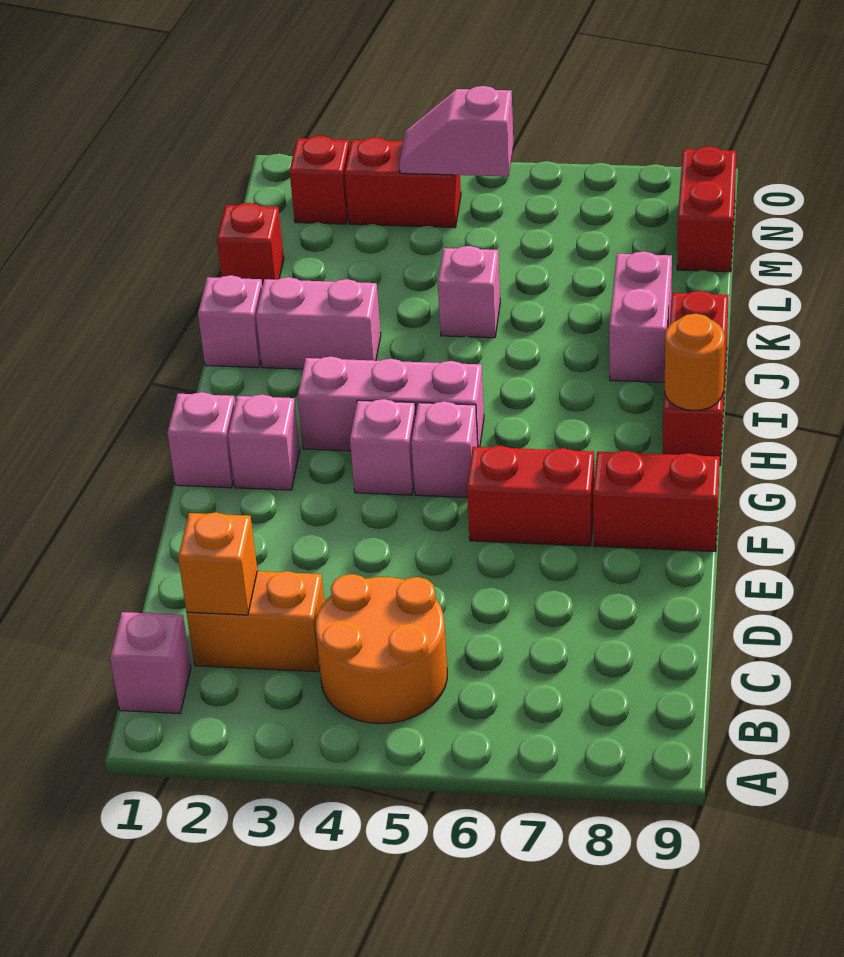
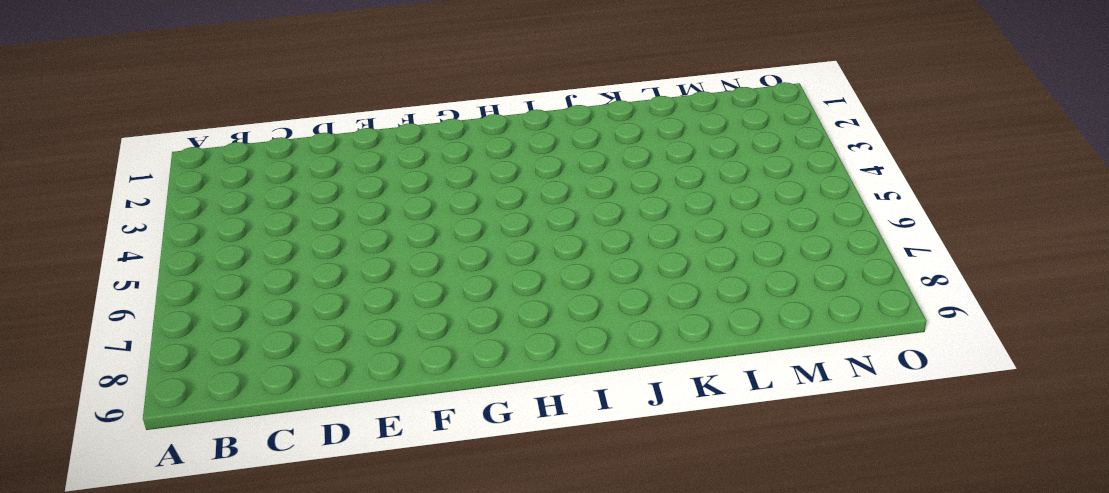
none -> pink 1x1 brick [110,612,191,714]
none -> orange 2x2 round brick [315,574,447,724]
none -> orange 1x2 brick [187,571,324,672]

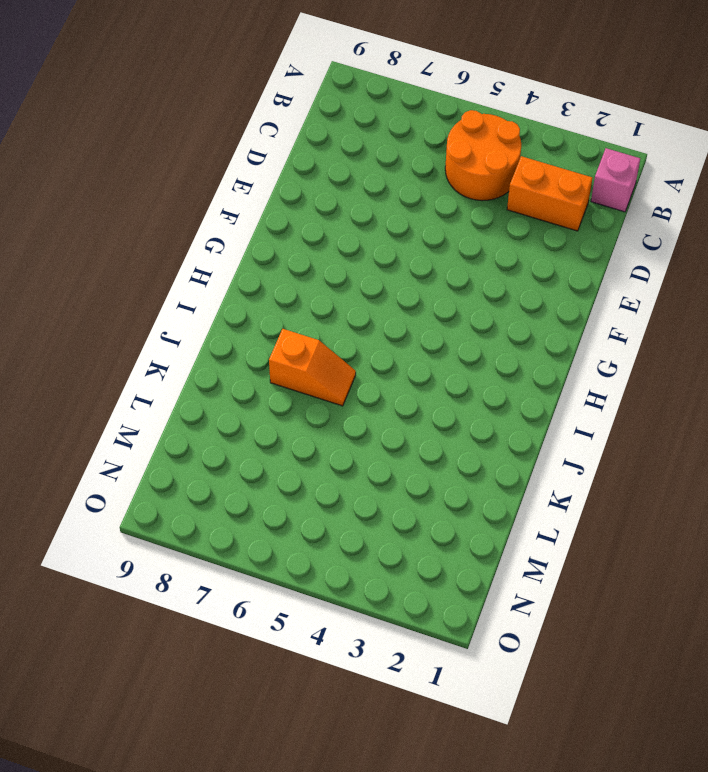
orange 1x2 slope [269,329,356,406] -> none
none -> red 1x2 brick [467,446,594,546]
none -> red 1x2 brick [593,451,720,552]
none -> pink 1x1 brick [168,392,235,488]

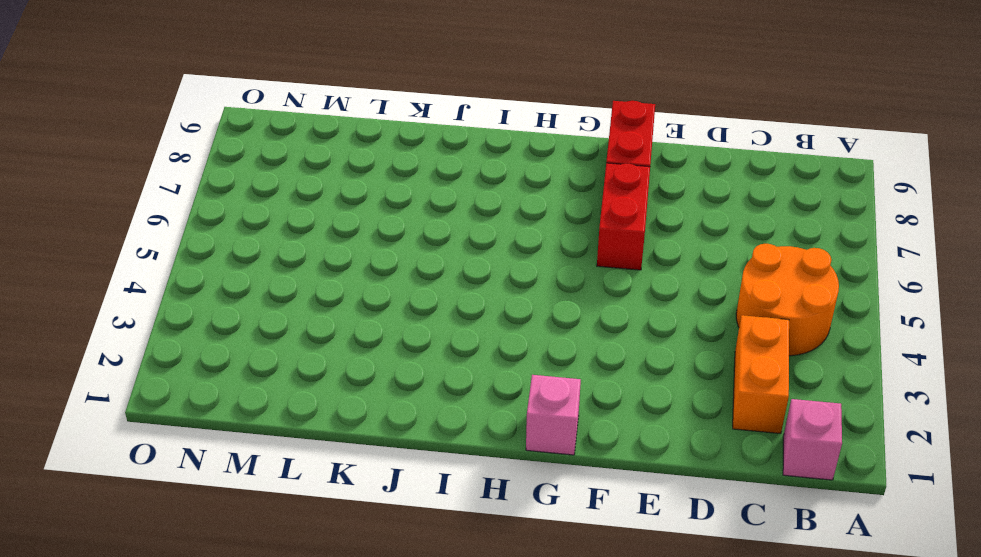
none -> pink 1x1 brick [228,395,300,490]
none -> pink 1x1 brick [350,399,416,495]
none -> pink 1x1 brick [411,401,478,497]

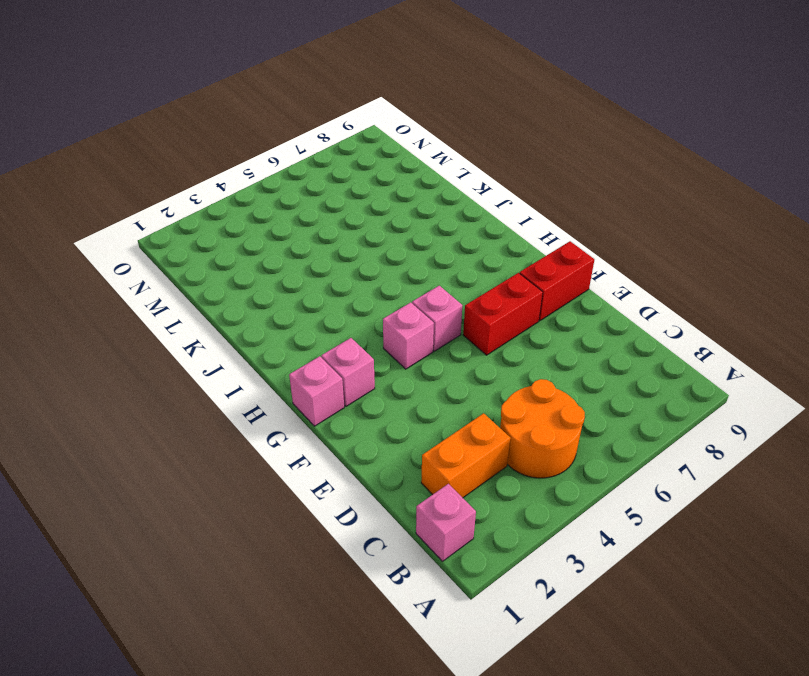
none -> pink 1x3 brick [297,356,484,451]
none -> red 1x3 brick [663,291,729,466]
none -> pink 1x1 brick [198,275,262,368]

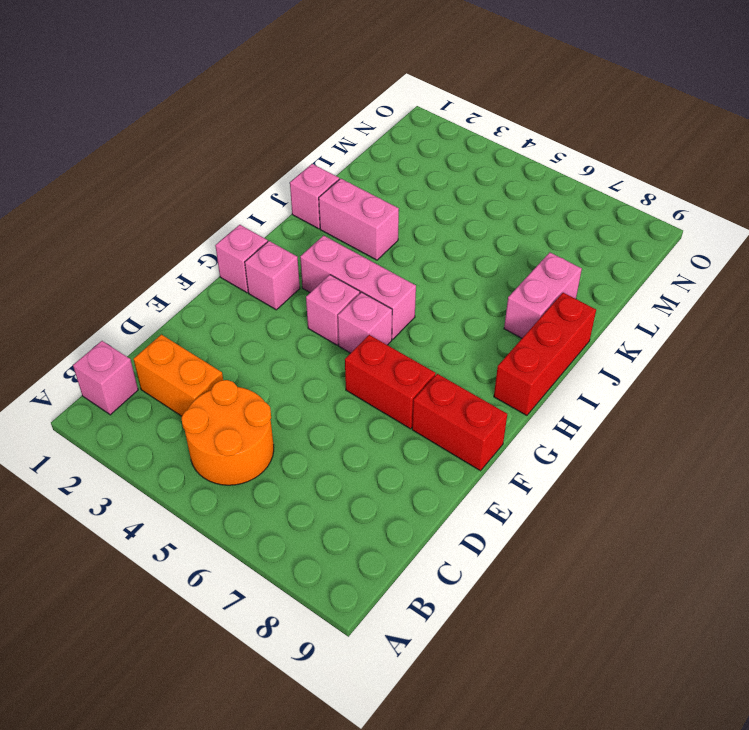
none -> pink 1x1 brick [438,246,500,338]
none -> red 1x1 brick [217,203,284,286]
none -> red 1x2 brick [677,147,736,272]

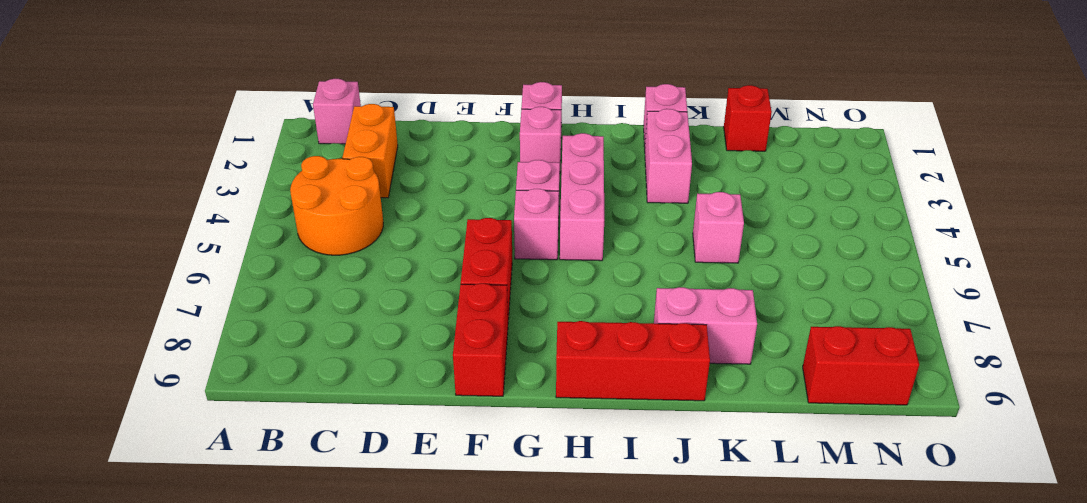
none -> red 1x1 brick [290,136,350,224]
none -> red 1x2 brick [345,137,461,228]
none -> orange 1x1 brick [178,512,257,615]

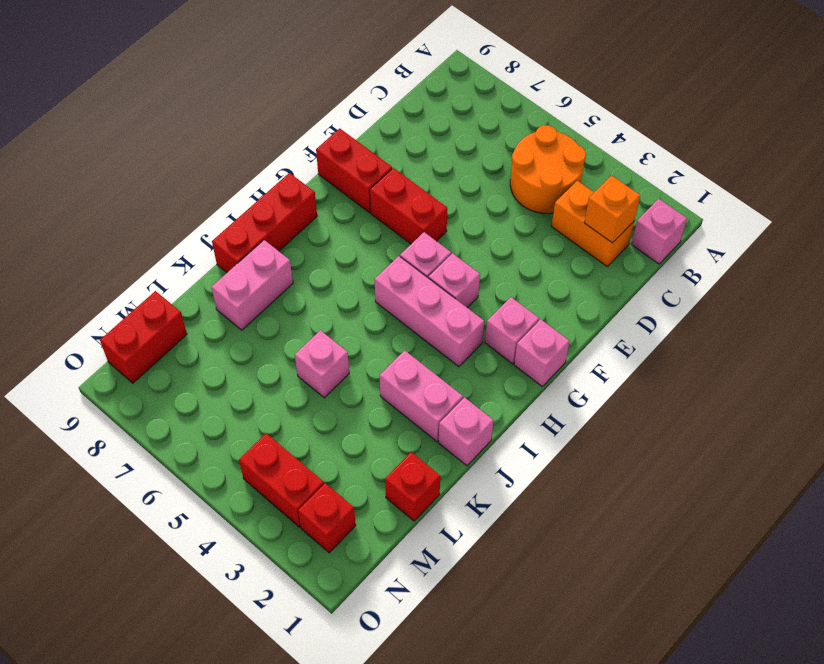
none -> orange 1x1 round brick [665,314,725,411]
none -> pink 1x2 slope [399,86,513,176]

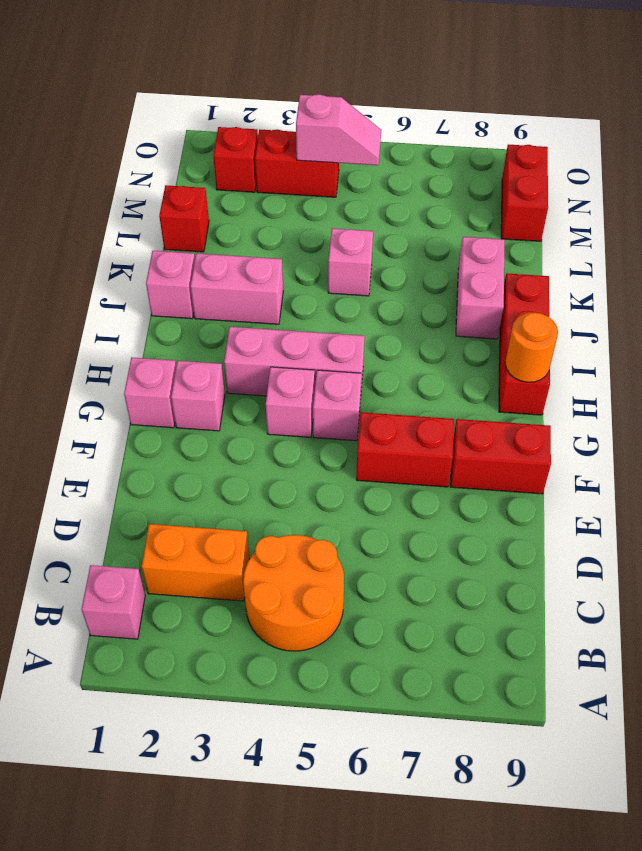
pink 1x2 slope [296,94,381,165] -> pink 1x2 slope turned to [399,86,513,176]
none -> orange 1x1 brick [178,512,257,615]

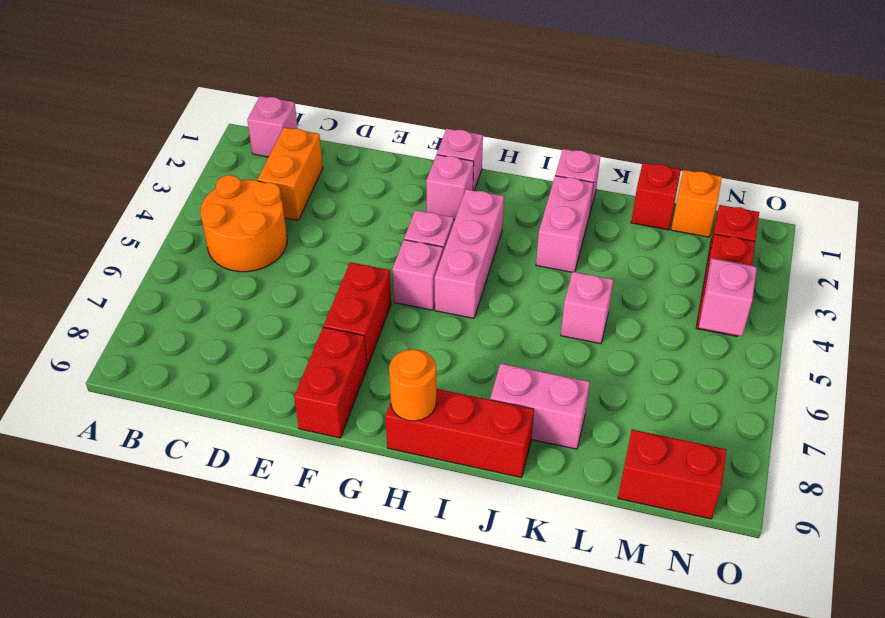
orange 1x1 brick [671,170,722,237] -> orange 1x1 brick moved to [178,512,257,615]

